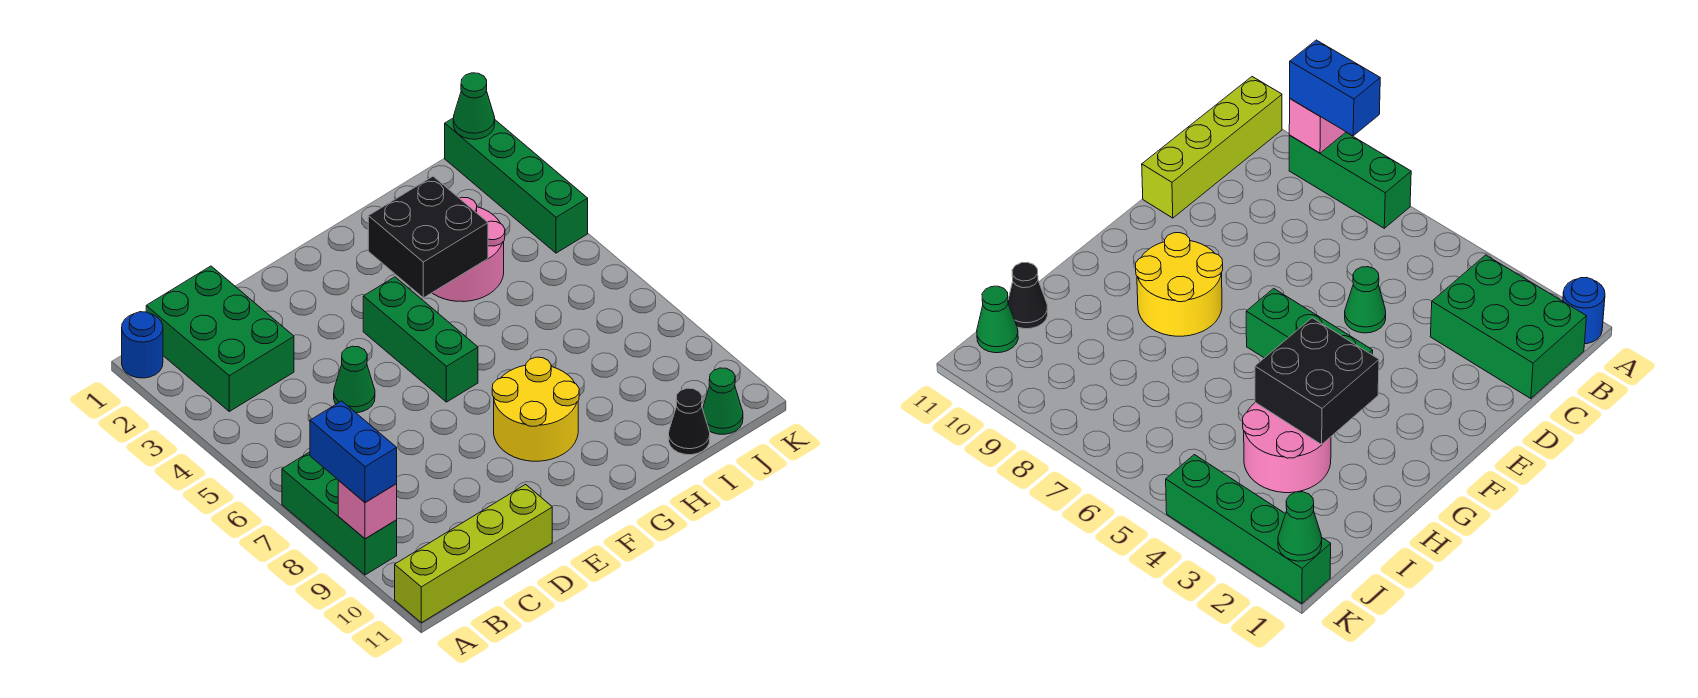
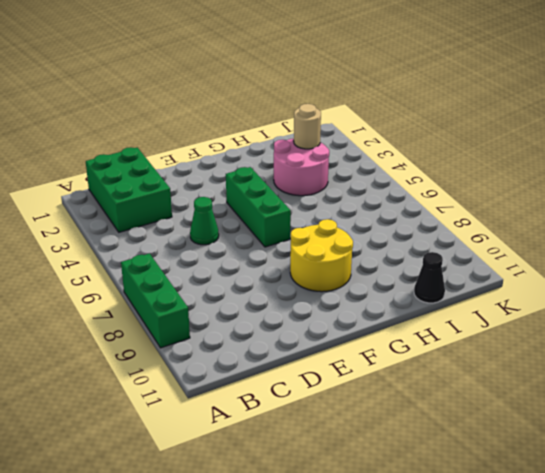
tan 1x1 round brick [294,104,321,149] -> none
none -> blue 1x1 round brick [122,312,163,378]
none -> lime 1x4 brick [395,484,552,623]
none -> green 1x1 cone [703,368,743,434]

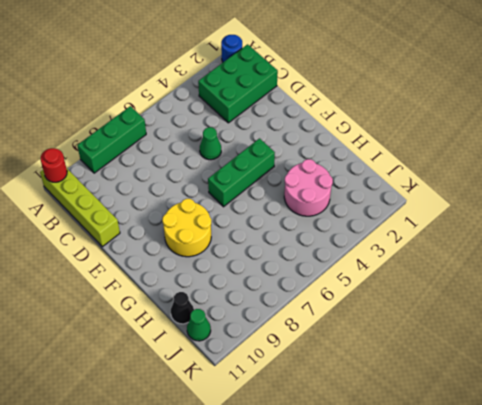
red 1x1 round brick [40,148,67,182] -> none
none -> green 1x4 brick [445,118,588,253]
none -> pink 1x1 brick [338,481,397,539]
none -> black 2x2 brick [368,176,488,298]

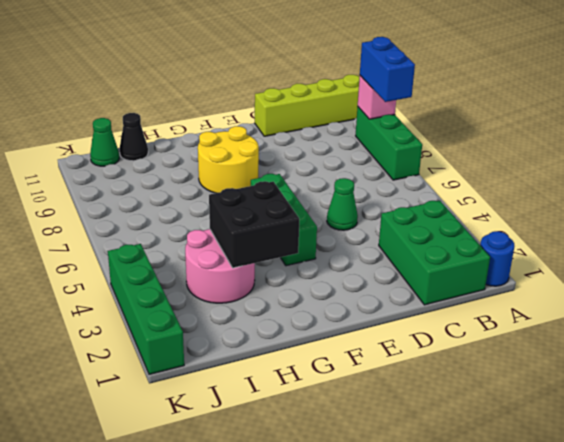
none -> green 1x1 cone [453,73,495,139]

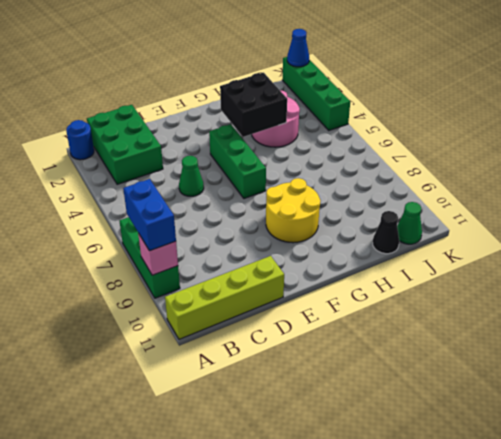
blue 1x1 cone [287,29,309,67] -> green 1x1 cone [453,73,495,139]

